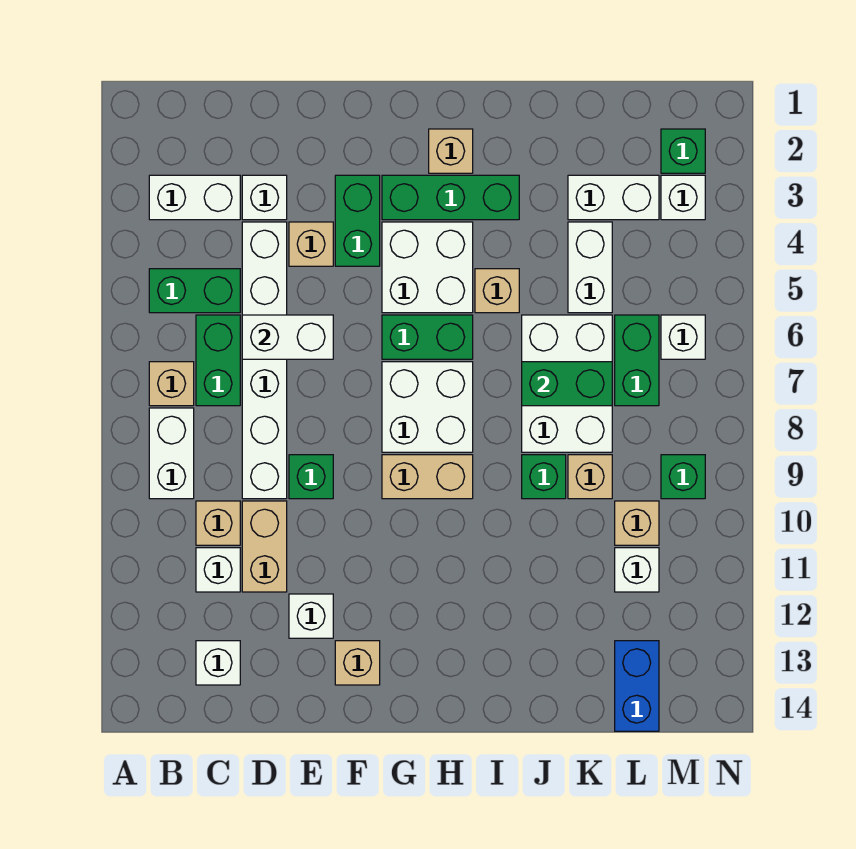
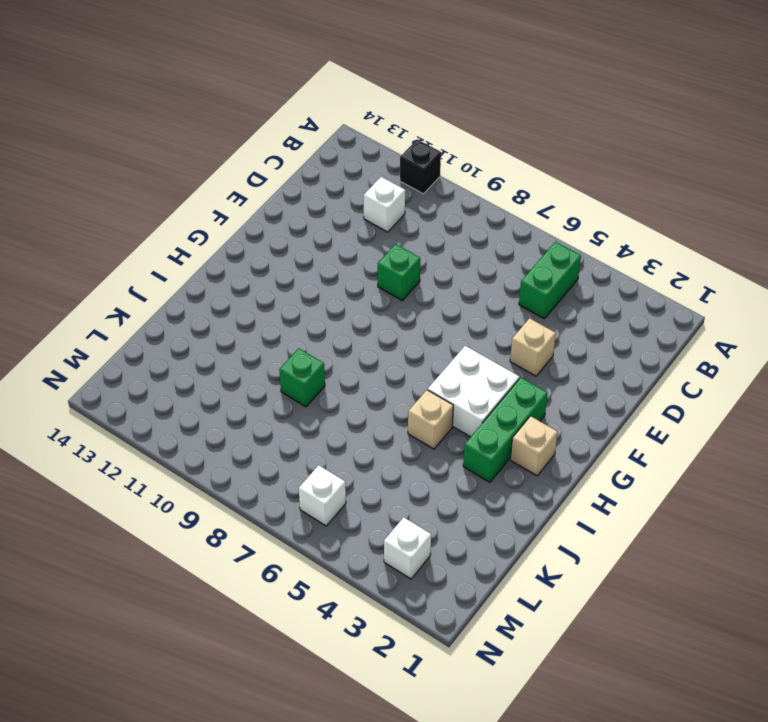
black 1x1 brick [400,139,441,194] -> none
none -> white 1x2 brick [149,175,240,220]
none -> tan 1x1 brick [149,362,194,406]
none -> white 1x2 brick [149,408,194,499]
none -> green 1x2 brick [196,315,240,406]

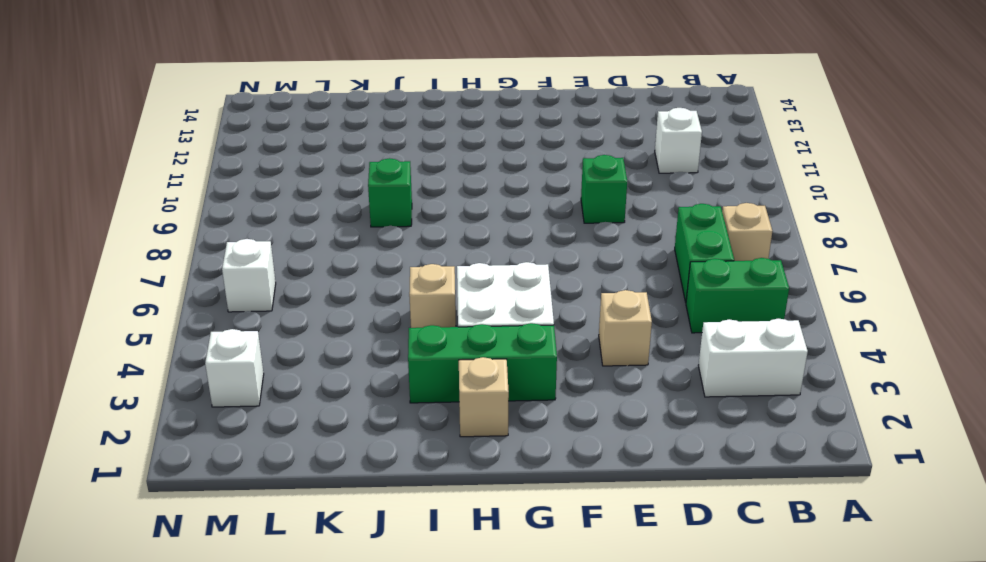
none -> white 1x2 brick [149,408,194,499]
none -> tan 1x1 brick [196,501,240,545]
none -> white 1x1 brick [196,641,240,685]
none -> white 1x1 brick [242,175,287,220]

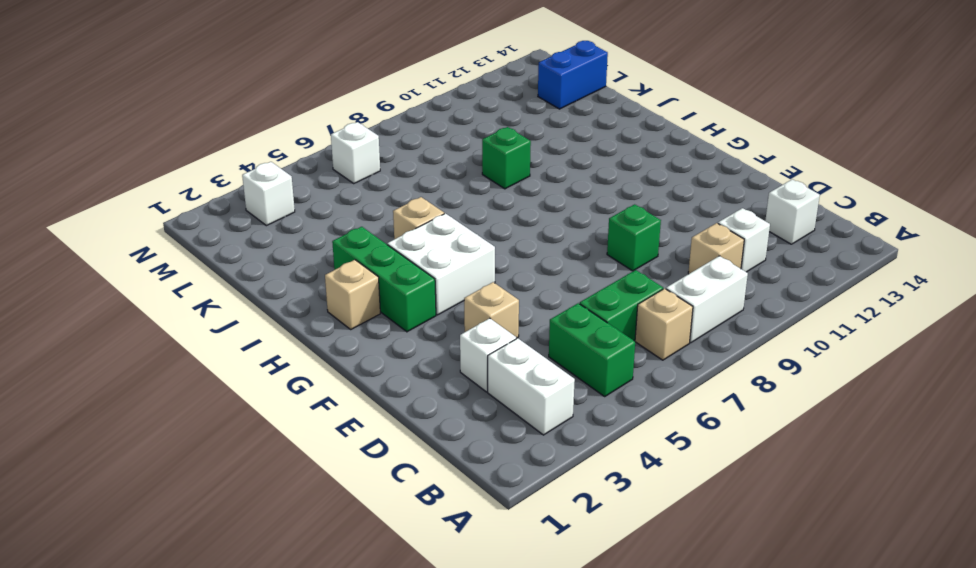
none -> white 1x6 brick [242,222,287,499]
none -> tan 1x2 brick [242,501,287,592]
none -> white 1x1 brick [289,594,333,638]
none -> green 1x2 brick [335,175,380,266]

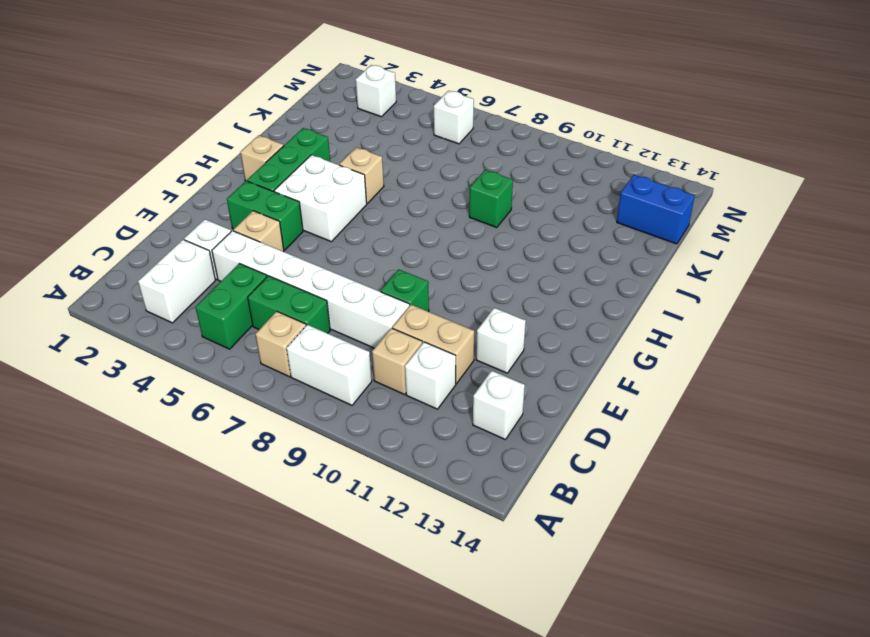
none -> tan 1x1 brick [335,641,380,685]
none -> green 1x2 brick [382,315,473,359]
none -> white 2x2 brick [382,362,473,452]
none -> tan 1x2 brick [382,455,473,499]

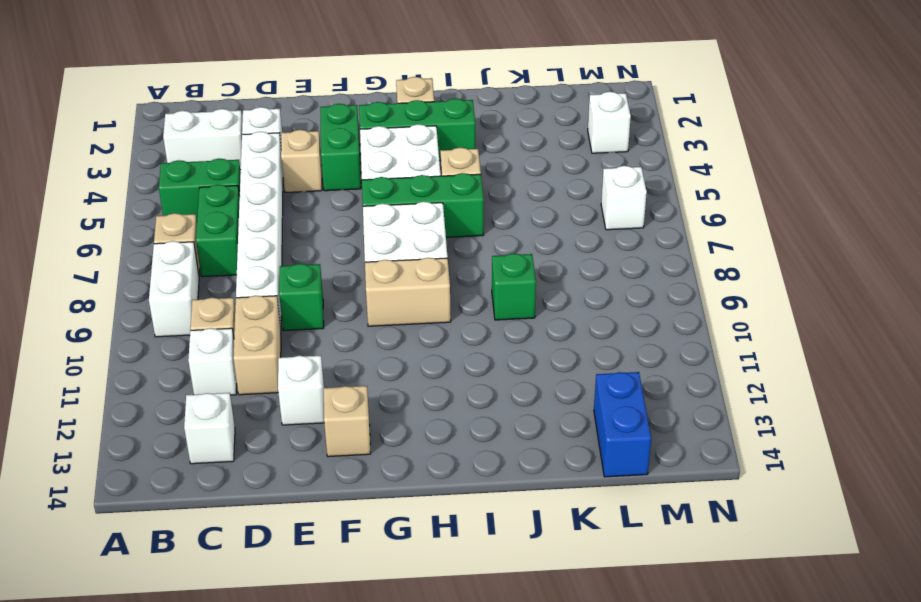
green 1x3 brick [362,173,484,237] -> green 1x2 brick [382,315,473,359]
none -> white 2x3 brick [522,315,612,452]
none -> white 1x2 brick [568,175,659,220]
none -> white 1x2 brick [568,222,612,313]
none -> tan 1x1 brick [568,455,612,499]

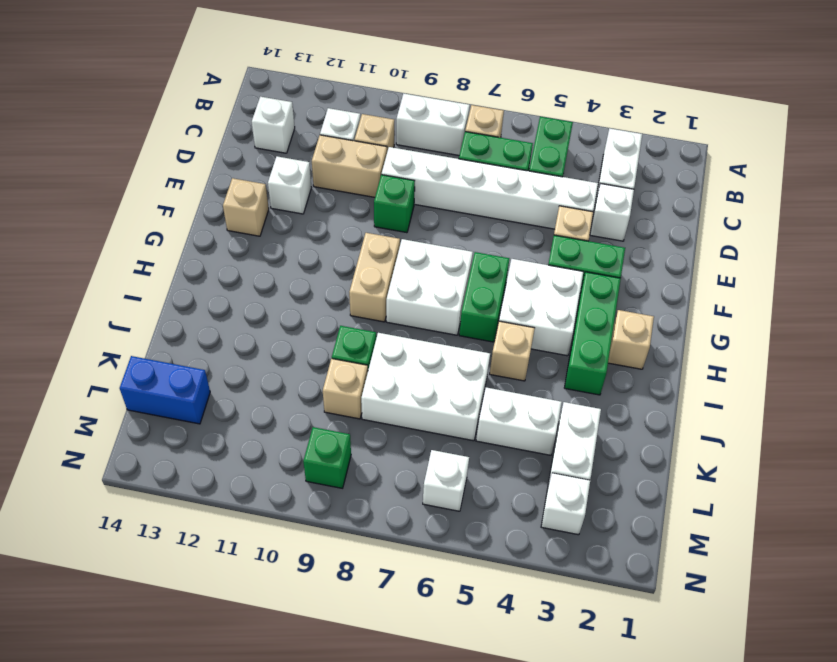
none -> green 1x2 brick [615,315,659,406]
none -> tan 1x1 brick [615,501,659,545]
none -> white 1x1 brick [615,548,659,592]
none -> green 1x1 brick [661,129,705,173]

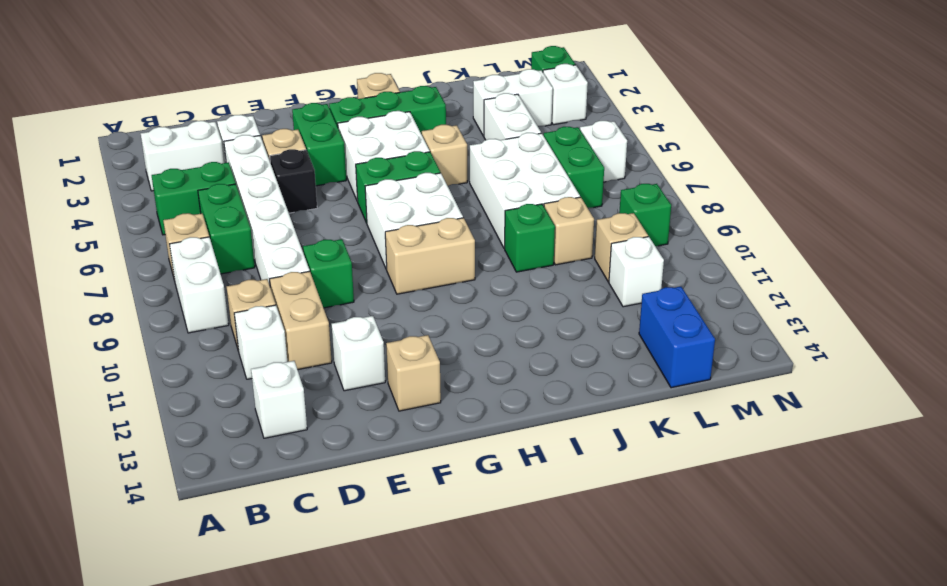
black 1x1 brick [270,149,317,213] -> none
none -> white 1x2 brick [242,315,333,359]
none -> green 1x2 brick [522,362,612,406]

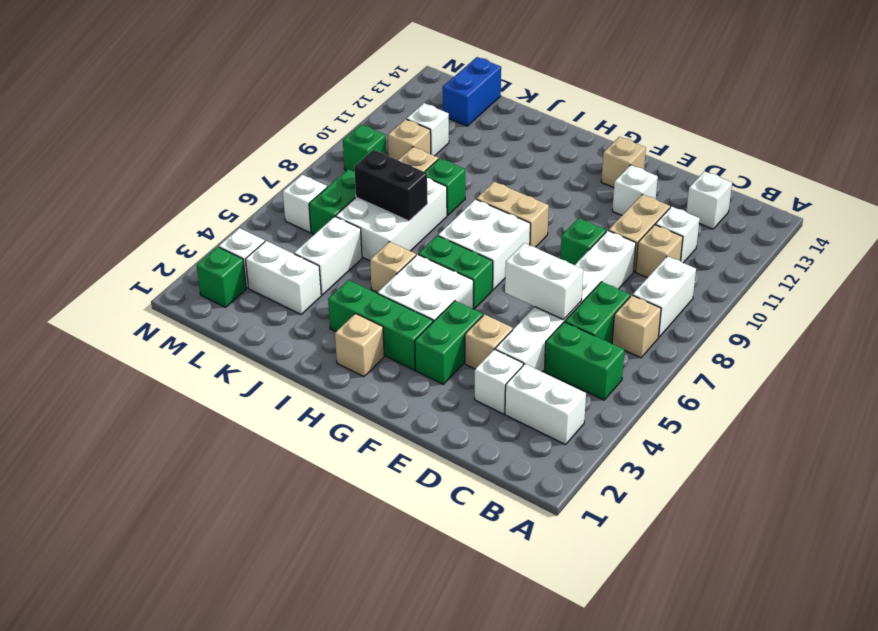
black 1x2 brick [354,150,428,221] -> green 1x2 brick [522,362,612,406]

